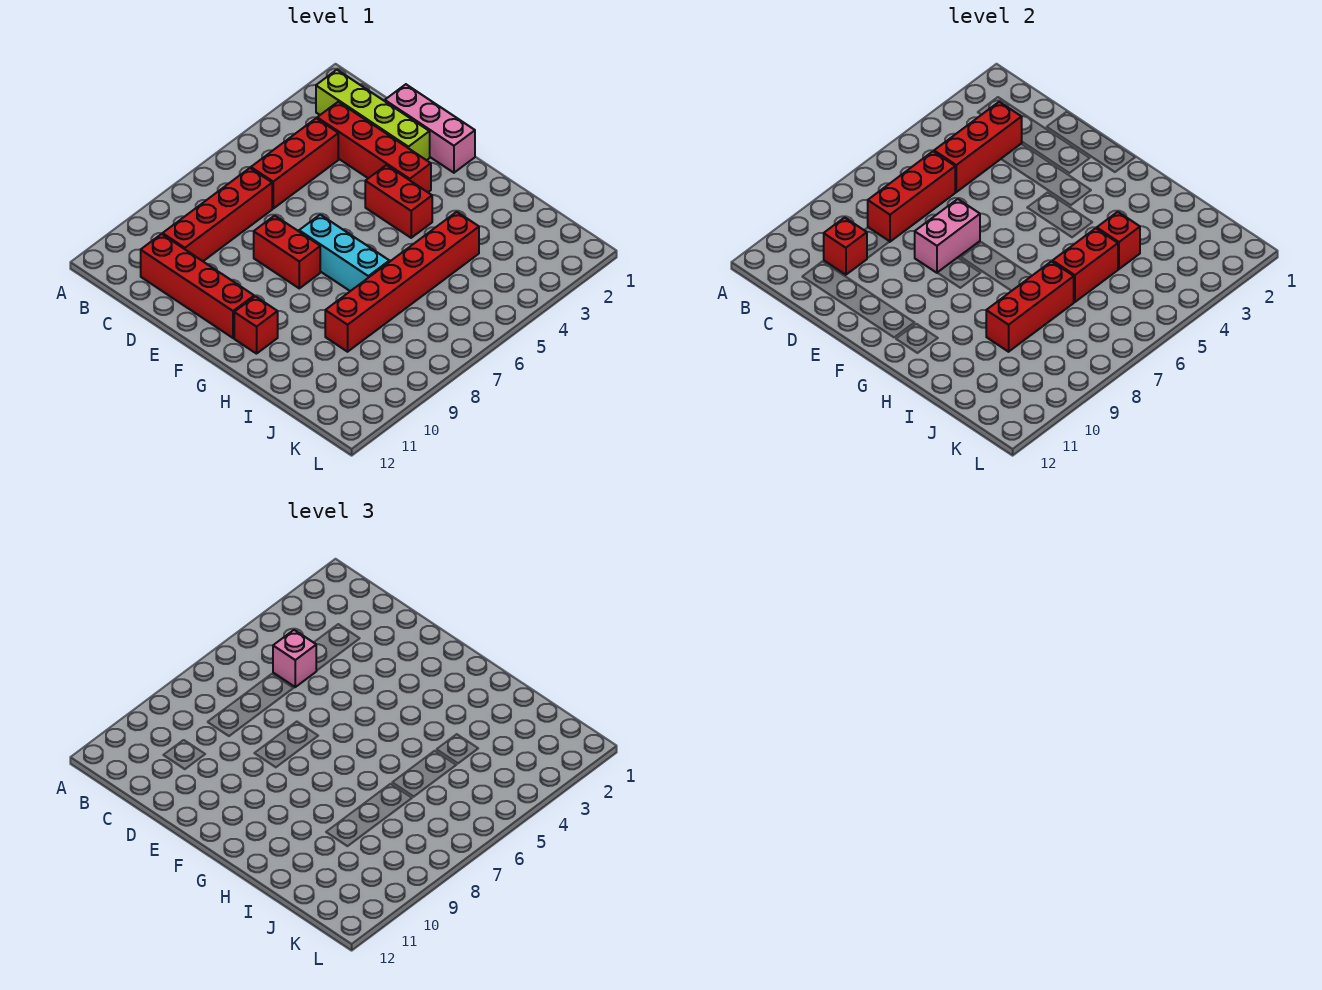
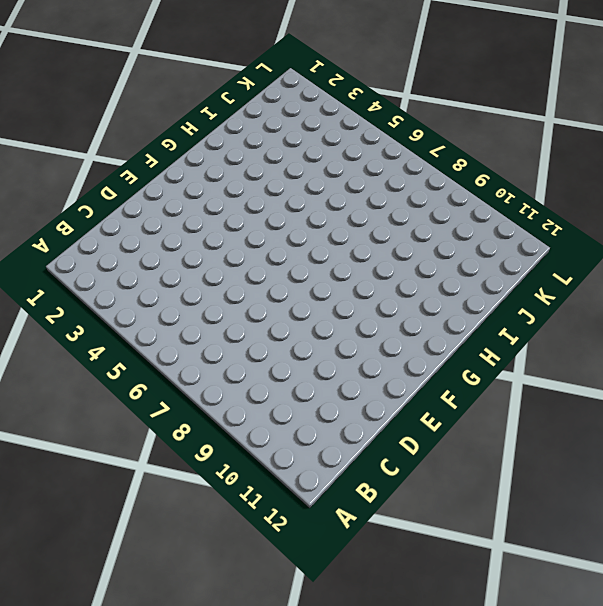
none -> lime 1x4 brick [316,70,430,160]
none -> red 1x4 brick [317,102,431,192]
none -> red 1x3 brick [251,118,338,208]

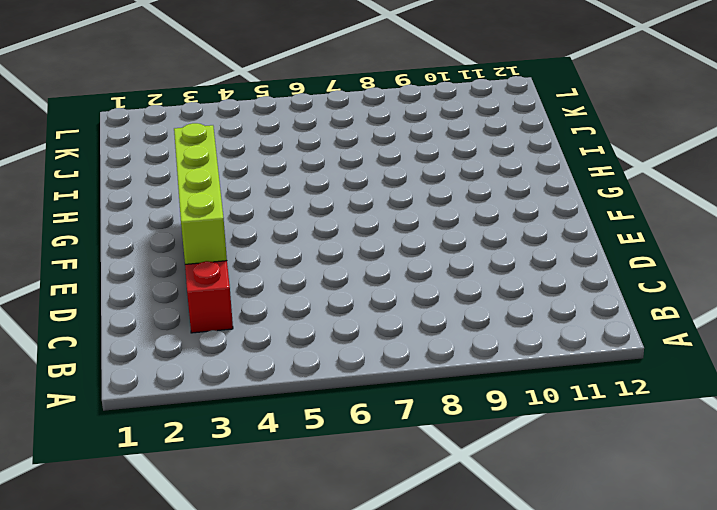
lime 1x4 brick [174,123,227,264] -> lime 1x4 brick moved to [316,70,430,160]
none -> red 1x3 brick [251,118,338,208]
none -> red 1x4 brick [163,168,272,261]
none -> red 1x4 brick [141,234,254,338]

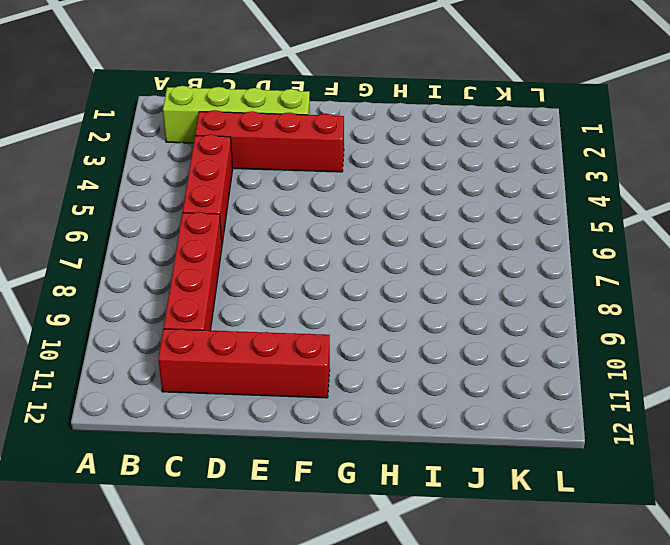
none -> pink 1x3 brick [385,84,475,173]
none -> red 1x2 brick [254,216,320,288]
none -> red 1x2 brick [365,165,432,238]

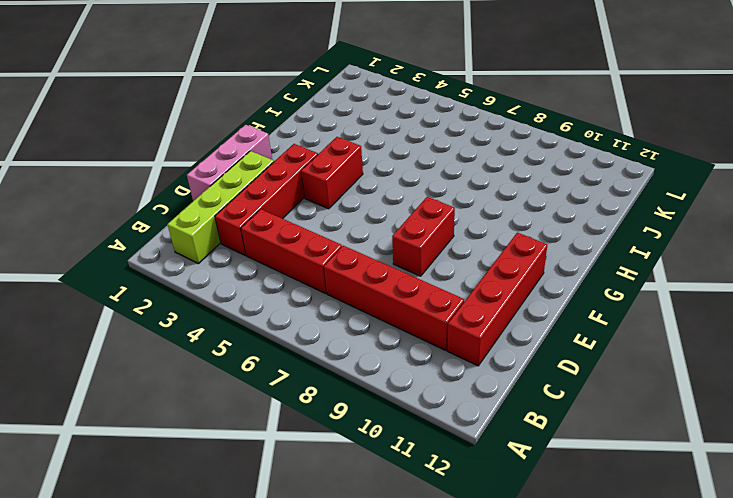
none -> cyan 1x3 brick [299,215,389,291]
none -> red 1x1 brick [234,296,278,354]
none -> red 1x6 brick [325,212,479,352]

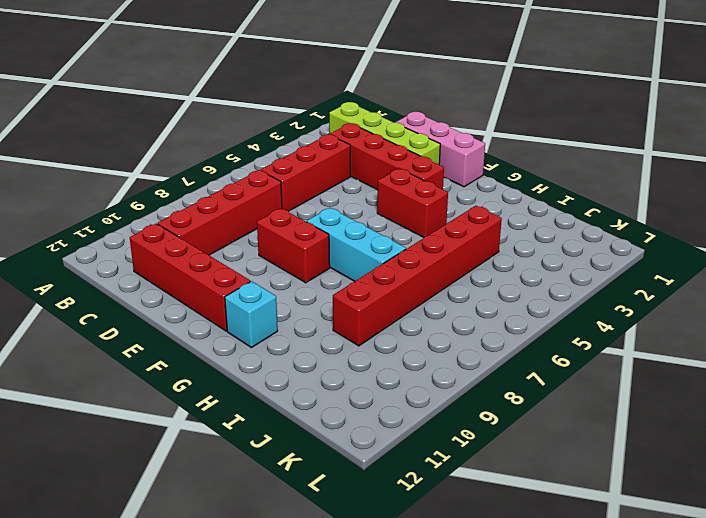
cyan 1x1 brick [225,281,278,348] -> red 1x1 brick [234,296,278,354]
none -> red 1x3 brick [934,102,1022,192]
none -> red 1x3 brick [868,152,955,242]
none -> red 1x1 brick [824,217,867,275]

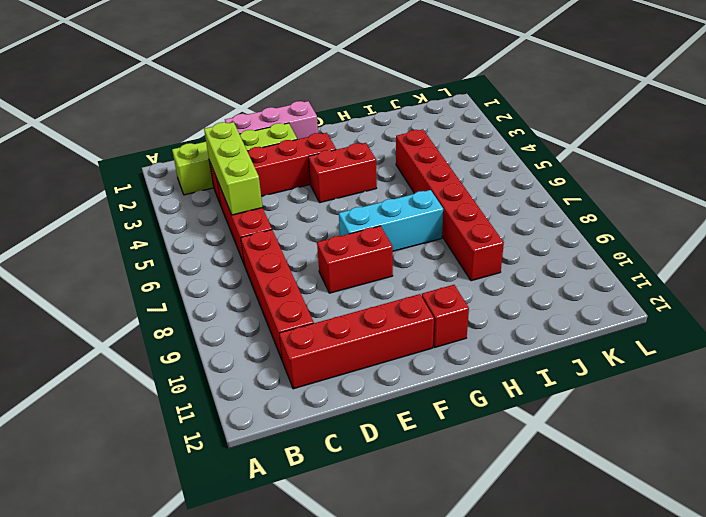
lime 1x3 brick [204,122,263,215] -> red 1x3 brick [934,102,1022,192]
none -> red 1x3 brick [868,152,955,242]
none -> red 1x1 brick [824,217,867,275]
none -> pink 1x2 brick [915,199,980,273]

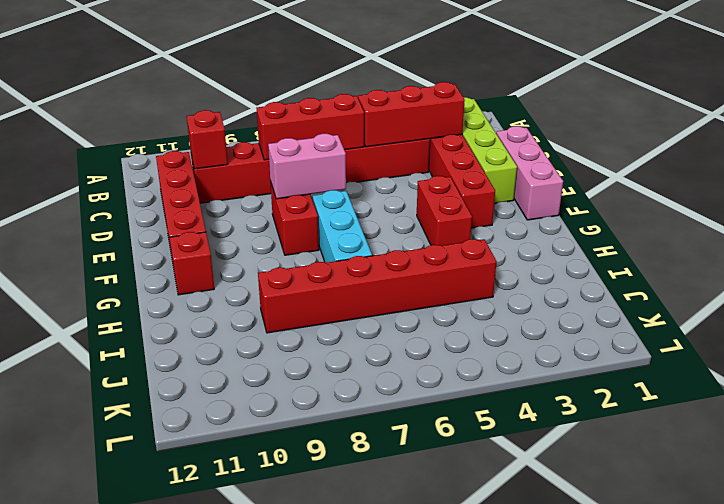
none -> red 1x1 brick [1097,212,1140,269]
none -> red 1x2 brick [1053,228,1118,302]
none -> red 1x3 brick [986,261,1074,352]

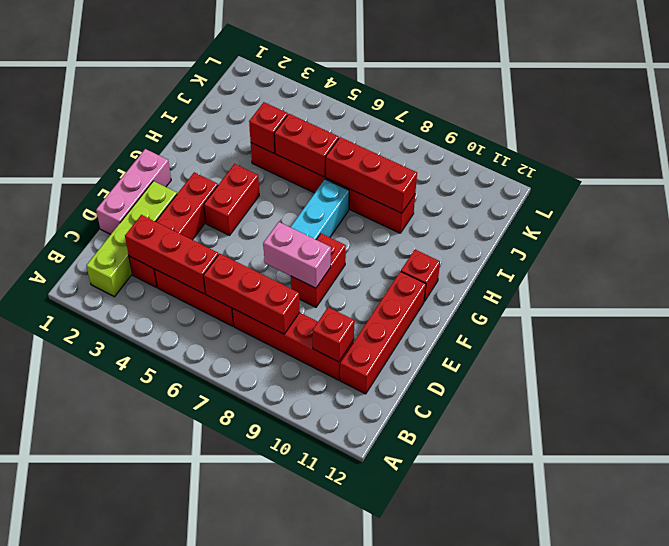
none -> pink 1x1 brick [273,630,316,687]

